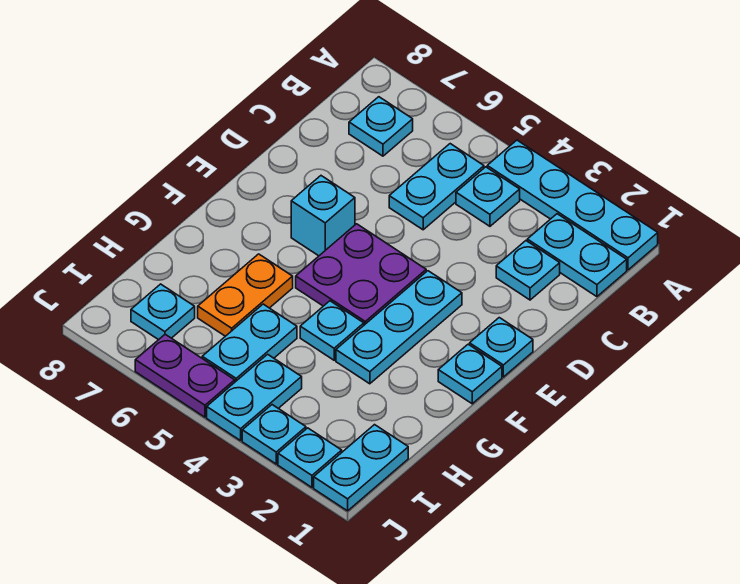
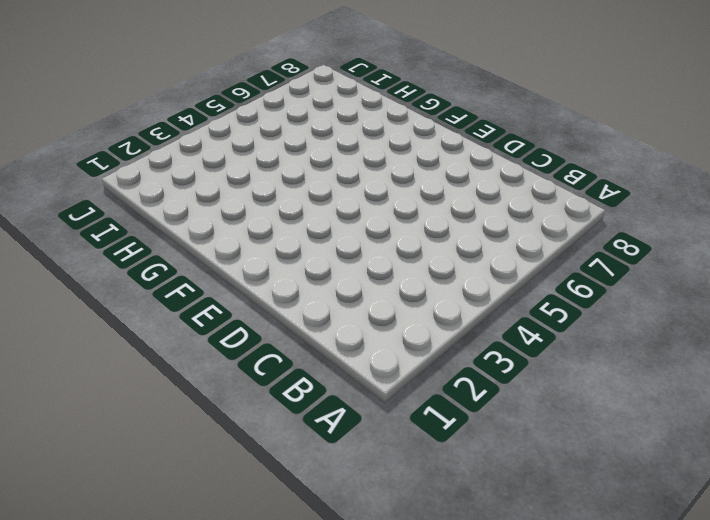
none -> cyan 1x4 plate [487,140,658,270]
none -> cyan 1x2 plate [527,214,627,297]
none -> cyan 1x1 plate [456,167,520,226]

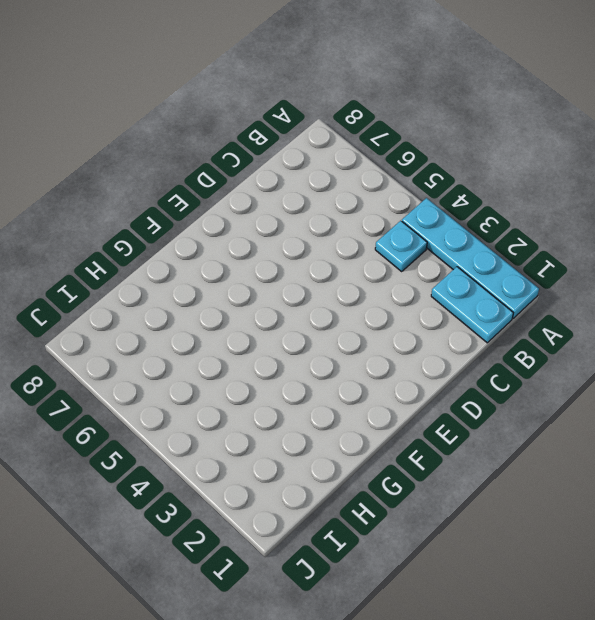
none -> cyan 1x2 plate [389,144,484,230]
none -> cyan 1x1 plate [349,97,413,156]
none -> cyan 1x1 plate [496,241,560,300]

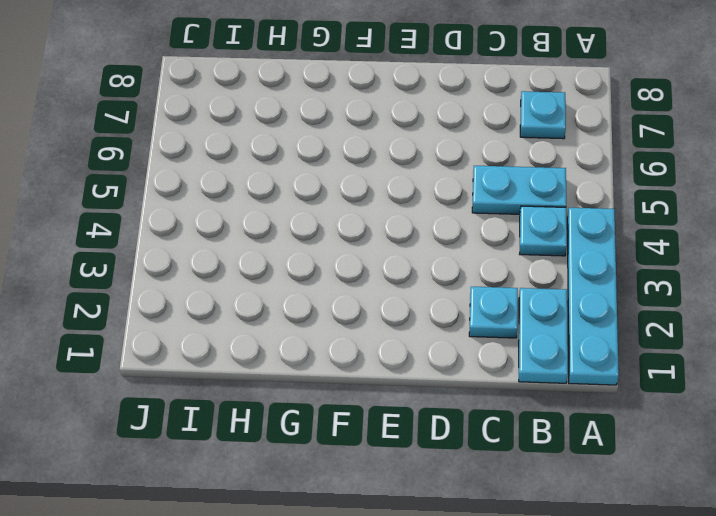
none -> cyan 1x1 plate [470,318,533,377]
none -> cyan 1x3 plate [336,271,462,384]
none -> purple 2x2 plate [296,224,426,325]

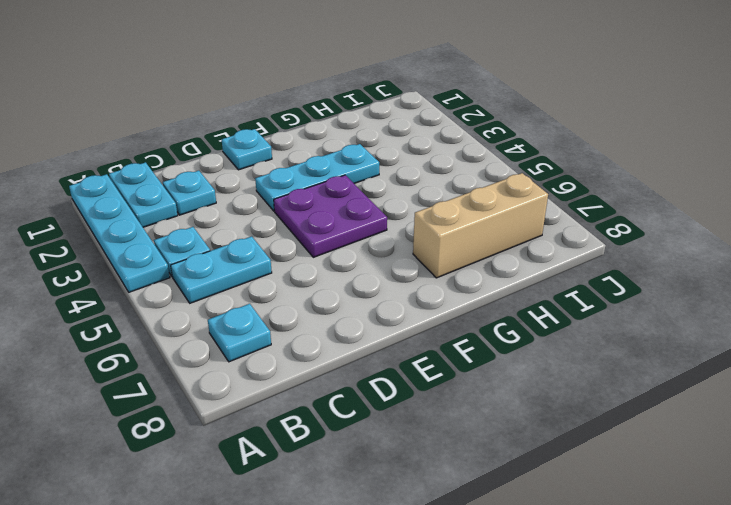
tan 1x3 brick [413,173,548,278] -> cyan 1x1 plate [131,284,195,340]
none -> cyan 1x1 brick [291,176,355,256]
none -> cyan 1x1 plate [438,344,502,404]
none -> cyan 1x1 plate [300,301,364,360]

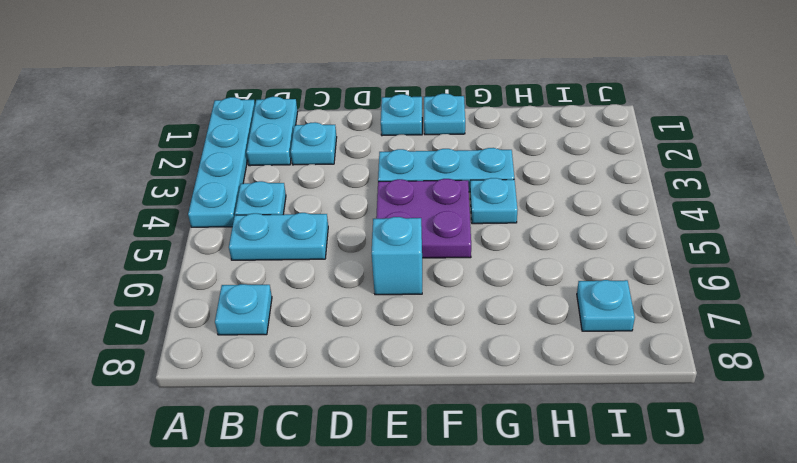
none -> orange 1x2 plate [198,254,293,336]
none -> cyan 1x2 plate [202,304,297,382]
none -> cyan 1x2 plate [314,425,408,511]

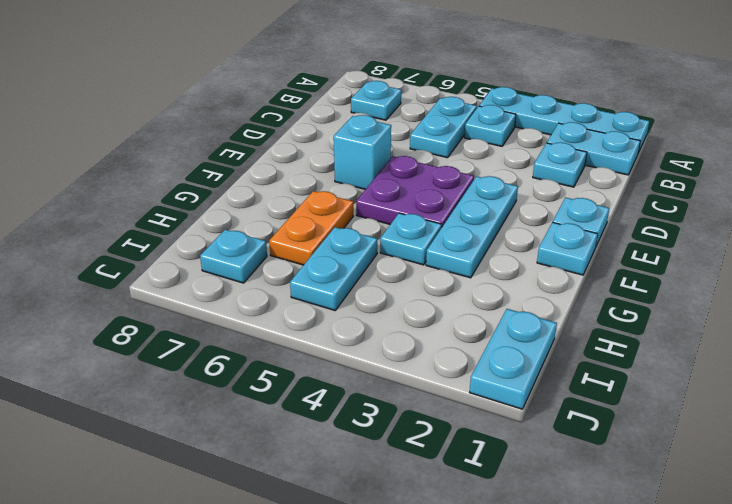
none -> cyan 1x2 plate [207,354,302,441]
none -> cyan 1x1 plate [278,428,342,487]
none -> cyan 1x1 plate [242,405,306,464]

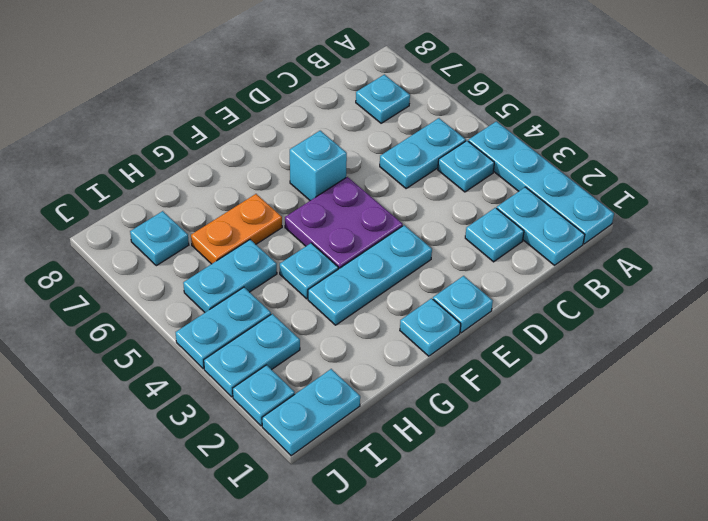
cyan 1x2 plate [204,314,300,397] -> cyan 1x1 plate [242,405,306,464]
none -> purple 1x2 plate [135,334,235,417]

